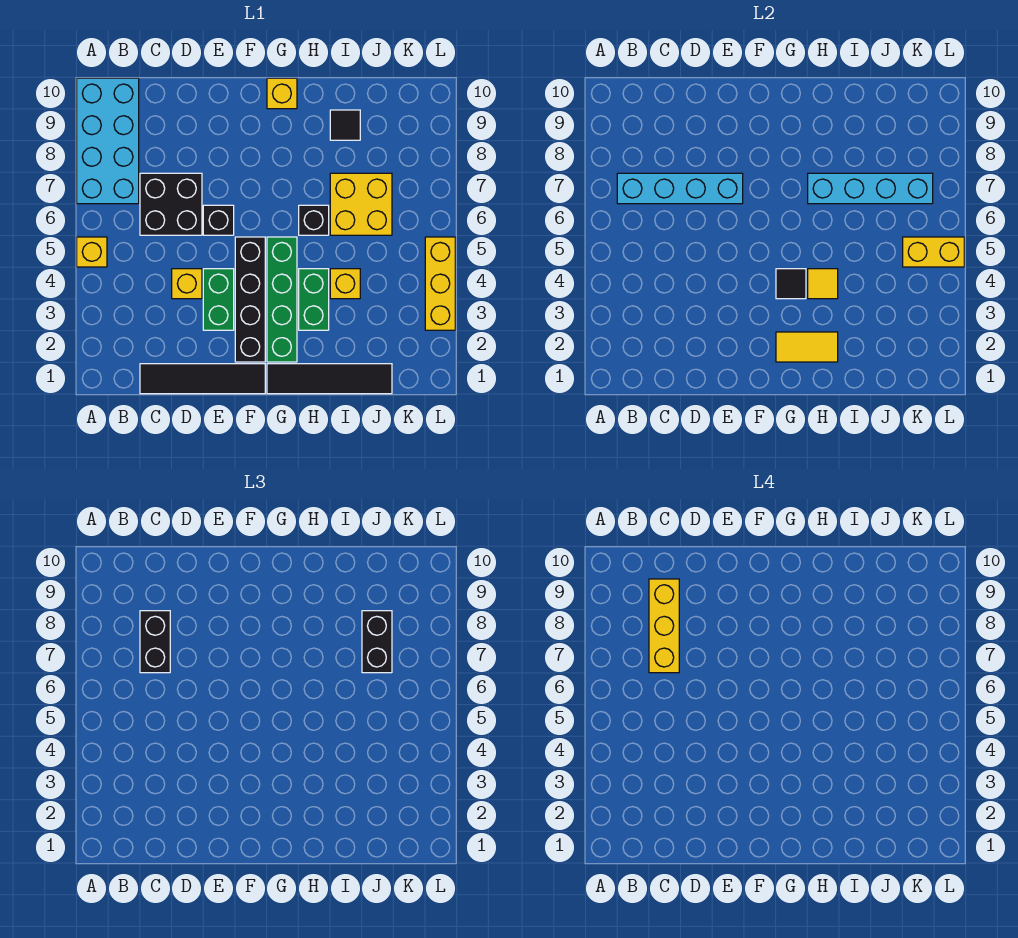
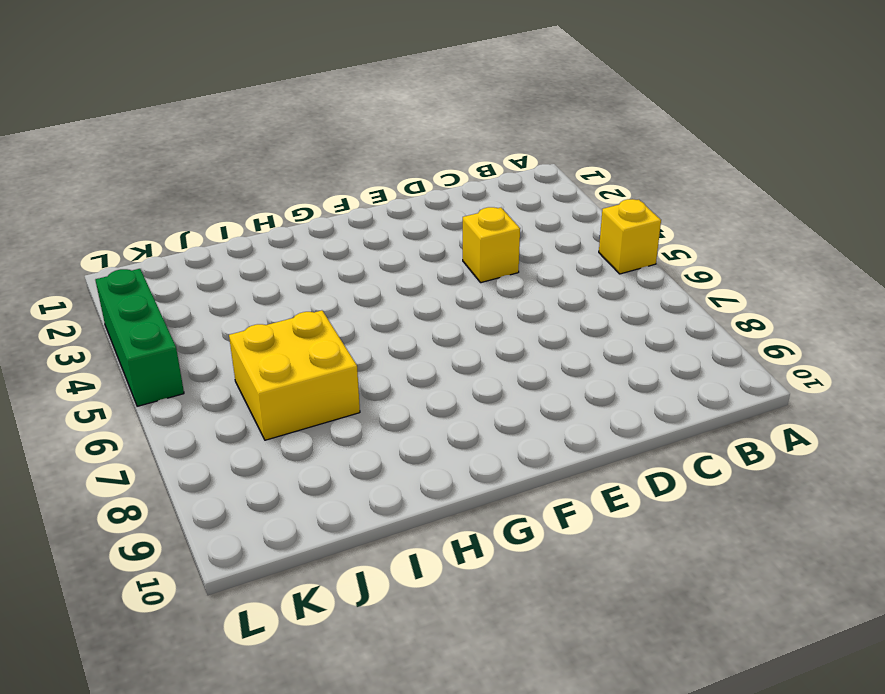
green 1x3 brick [95,269,184,406] -> yellow 1x3 brick [425,237,455,330]
none -> cyan 2x4 brick [77,78,139,204]
none -> black 1x4 tile [140,364,265,394]
none -> black 2x2 brick [140,173,202,235]

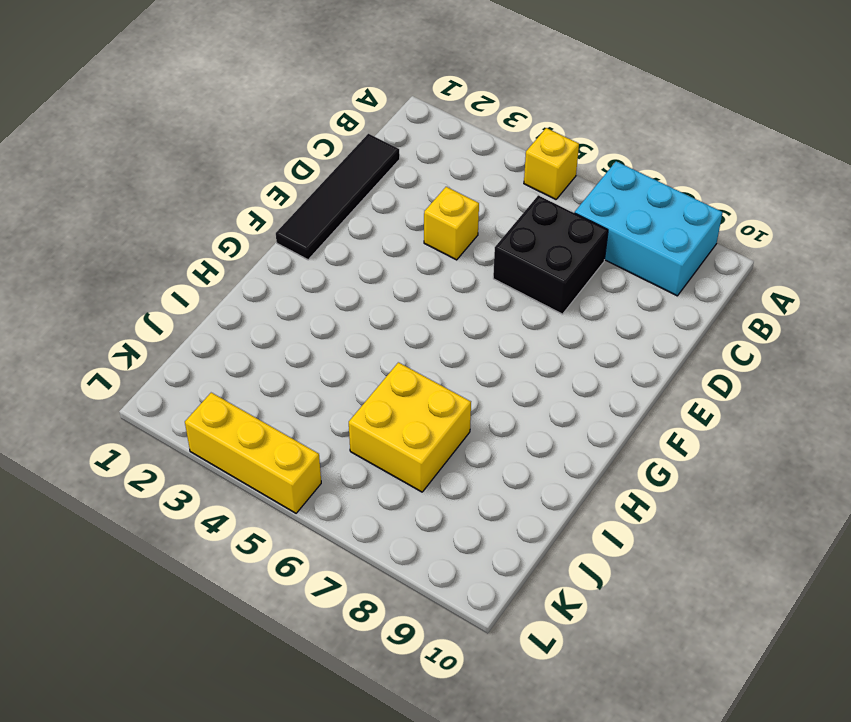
cyan 2x3 brick [575,161,723,296] -> cyan 2x4 brick [77,78,139,204]
none -> green 1x2 brick [203,269,234,330]
none -> black 1x1 brick [203,205,234,235]
none -> black 1x4 brick [235,237,265,362]

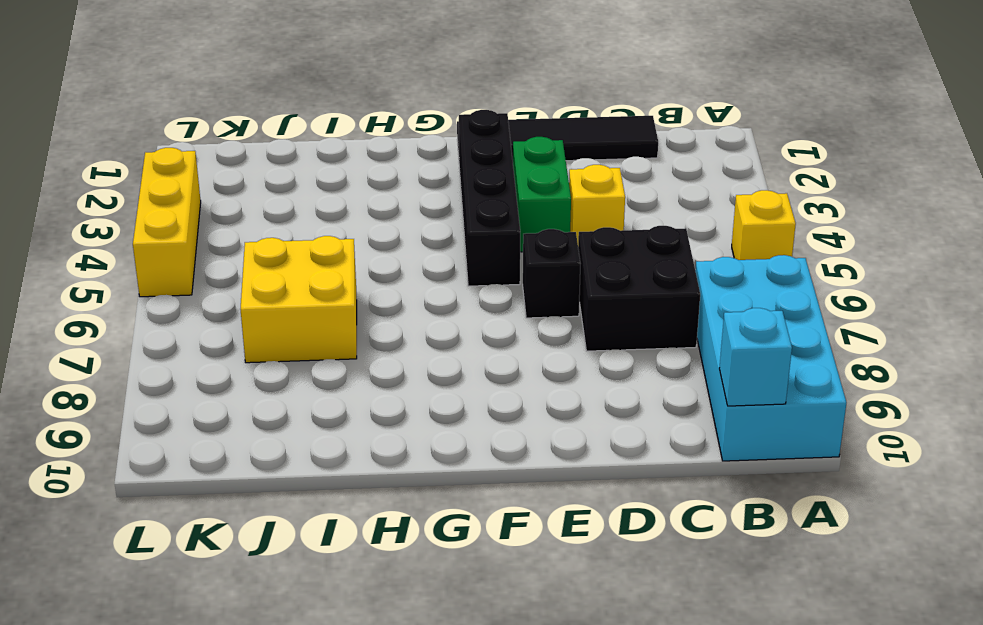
cyan 1x1 brick [719,308,792,406] -> none
none -> black 1x4 tile [267,364,392,394]
none -> green 1x4 brick [267,237,297,362]
none -> yellow 1x1 brick [267,78,297,109]

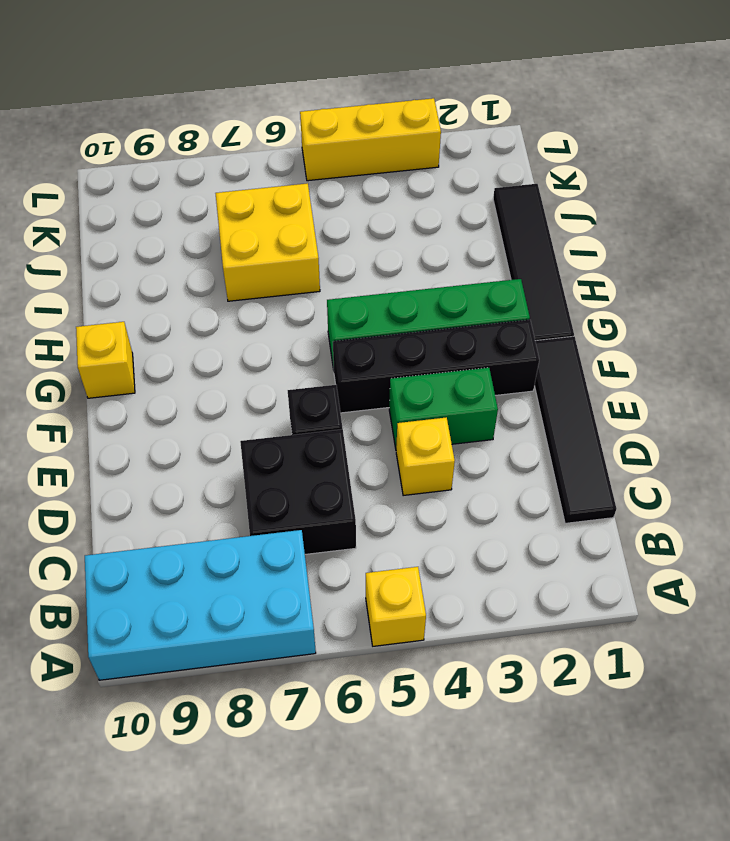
none -> green 1x2 brick [299,269,329,330]
none -> black 1x1 brick [299,205,329,235]
none -> yellow 1x1 brick [330,269,360,299]

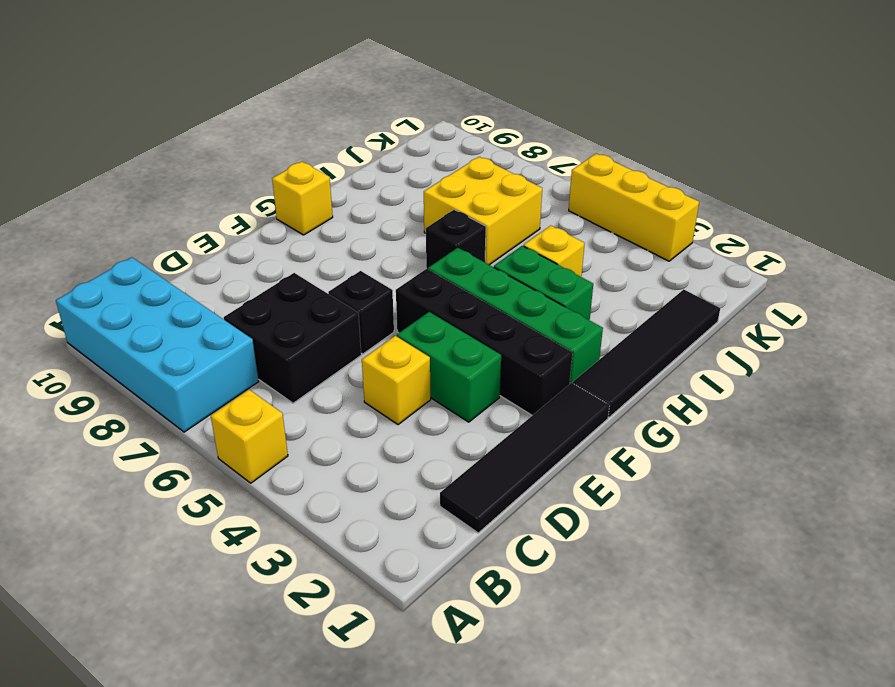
none -> black 1x1 tile [330,110,360,140]
none -> cyan 1x4 brick [617,173,743,204]
none -> yellow 1x2 tile [776,332,838,362]

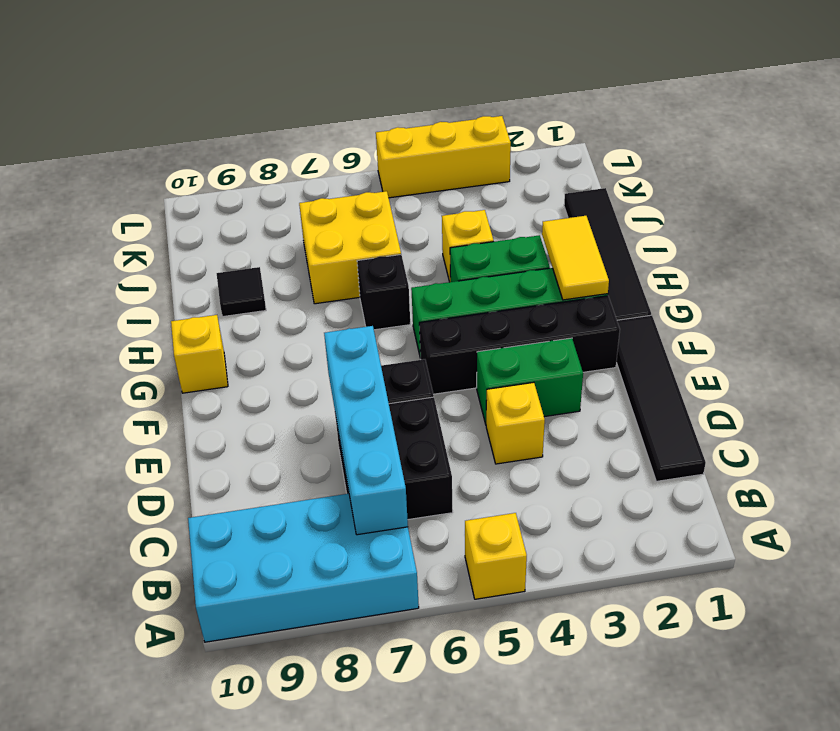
none -> black 1x1 tile [776,269,806,299]
none -> yellow 1x1 tile [808,269,838,299]
none -> cyan 1x4 brick [808,173,933,204]

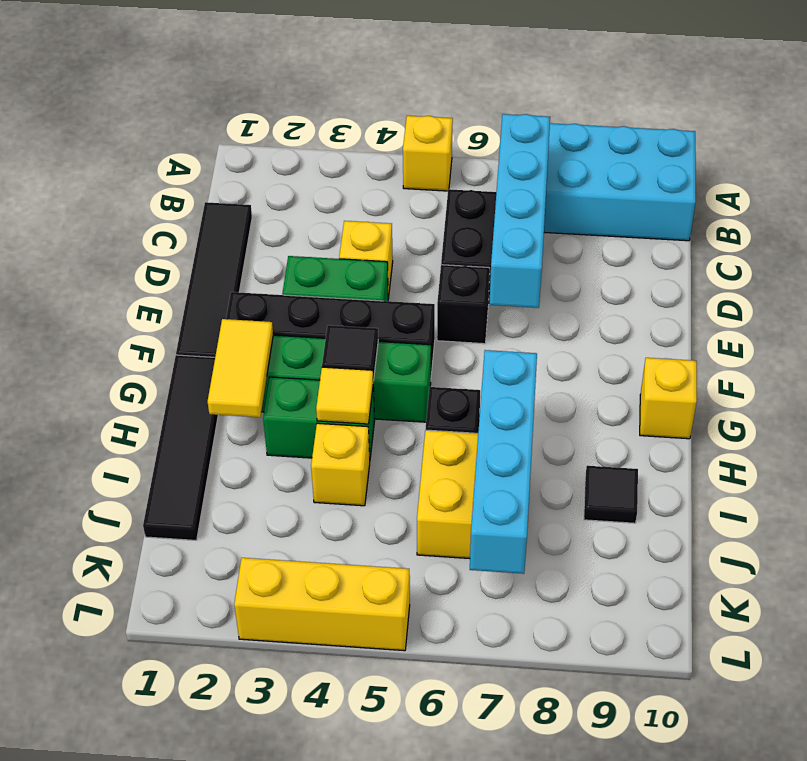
none -> yellow 1x2 brick [903,237,964,267]
none -> black 1x2 brick [140,611,170,673]
none -> black 1x2 brick [362,611,392,673]

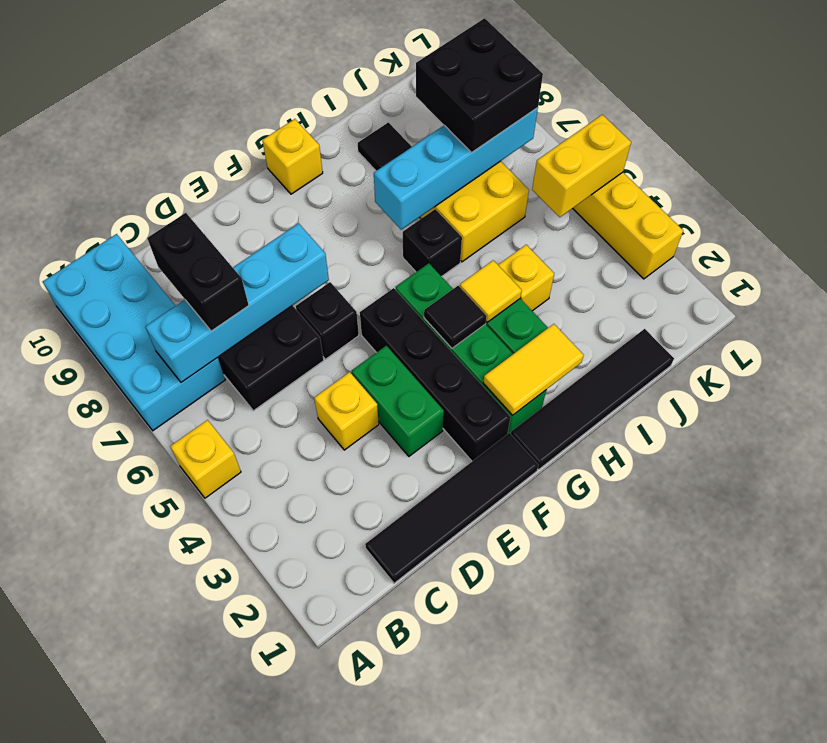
black 2x2 brick [416,18,543,152] -> black 1x2 brick [362,611,392,673]
none -> yellow 1x3 brick [649,579,679,673]

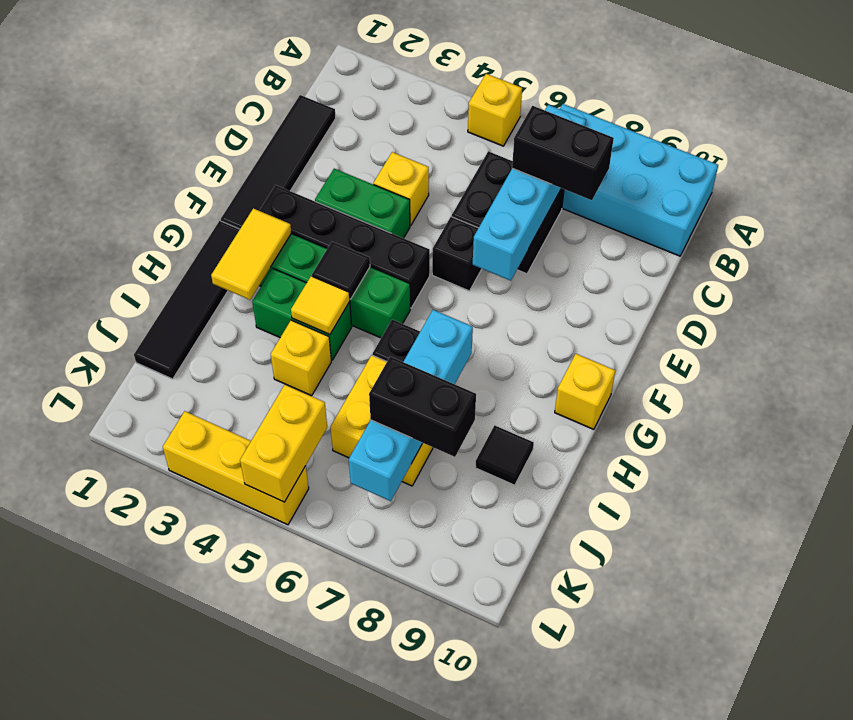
none -> yellow 1x3 brick [649,579,679,673]

